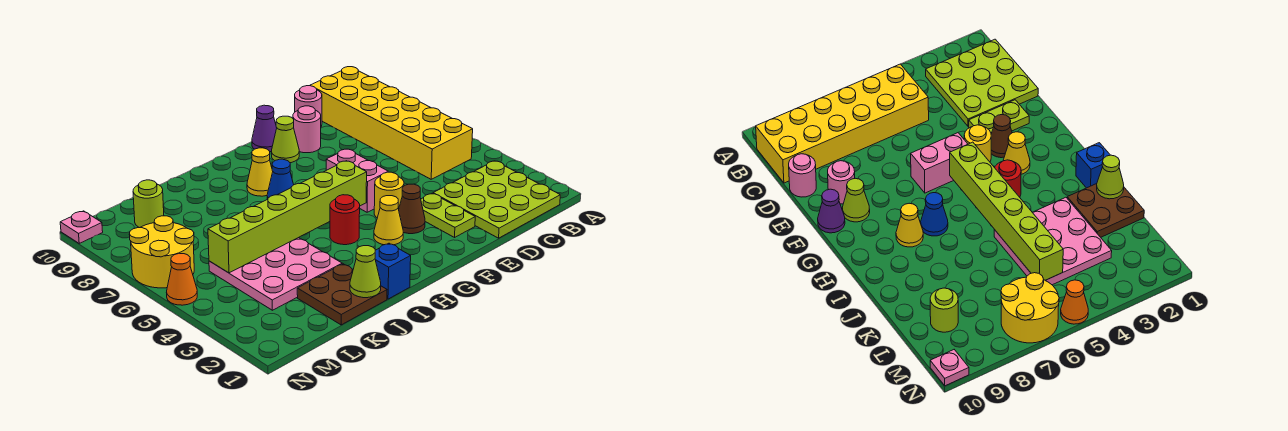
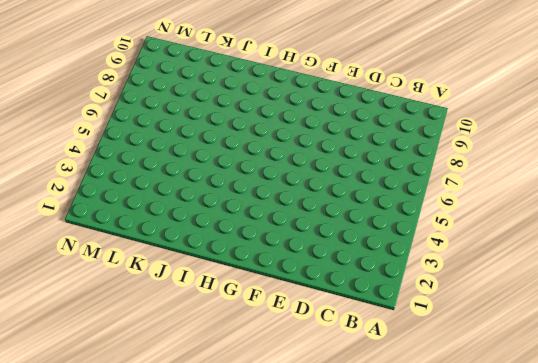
none -> lime 3x3 plate [433,161,560,238]
none -> yellow 2x6 brick [310,67,473,179]
none -> pink 1x1 round brick [295,86,322,127]

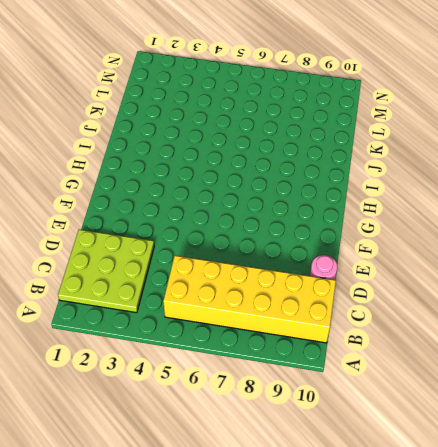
none -> lime 1x2 plate [421,193,475,237]
none -> pink 1x1 round brick [293,106,321,153]
none -> brown 1x1 cone [399,184,425,234]

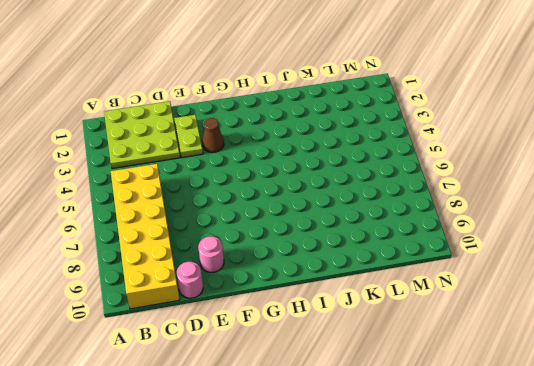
none -> yellow 1x1 round brick [374,172,404,218]
none -> pink 1x2 brick [326,149,388,212]
none -> lime 1x1 cone [271,116,299,163]

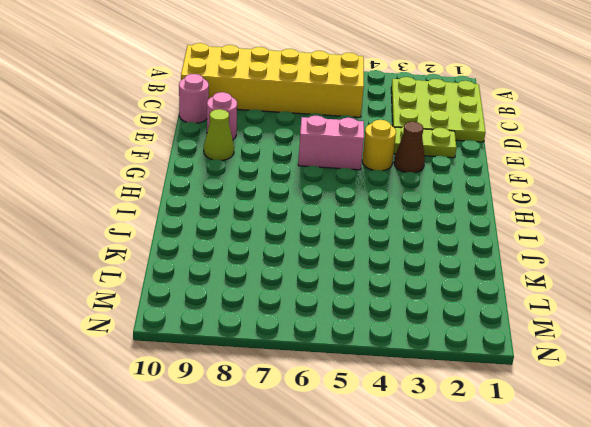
none -> purple 1x1 cone [252,105,277,152]
none -> yellow 1x1 cone [374,196,403,245]
none -> red 1x1 round brick [330,195,360,245]

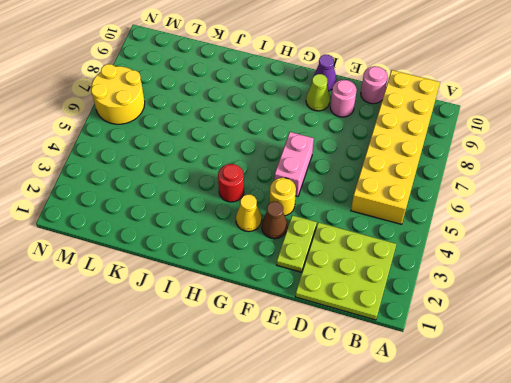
none -> blue 1x1 cone [267,159,294,199]
none -> yellow 1x1 cone [247,148,273,196]
none -> blue 1x1 brick [375,243,411,299]

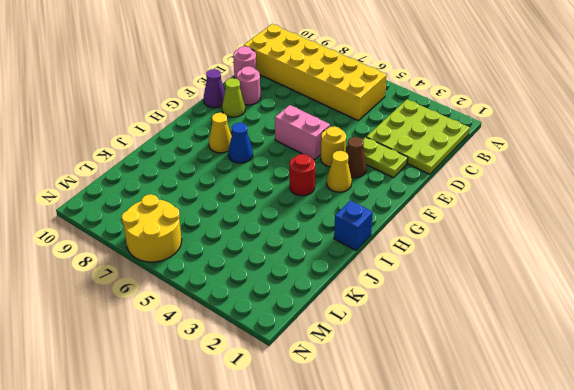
none -> brown 2x2 plate [297,264,387,325]
none -> pink 3x3 plate [209,238,342,310]
none -> lime 1x1 round brick [133,180,164,228]

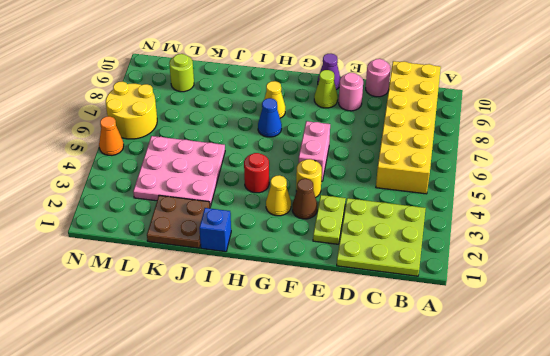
none -> pink 1x1 plate [60,211,103,243]
none -> lime 1x6 brick [208,161,367,273]
none -> lime 1x1 cone [350,246,381,298]

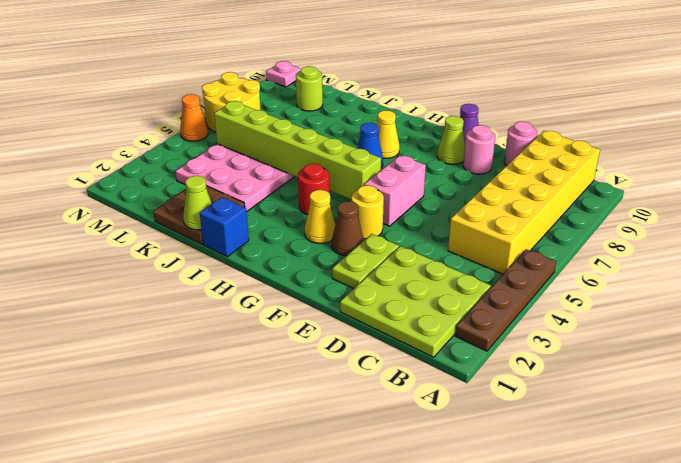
brown 1x4 plate [455,249,556,351] -> none

